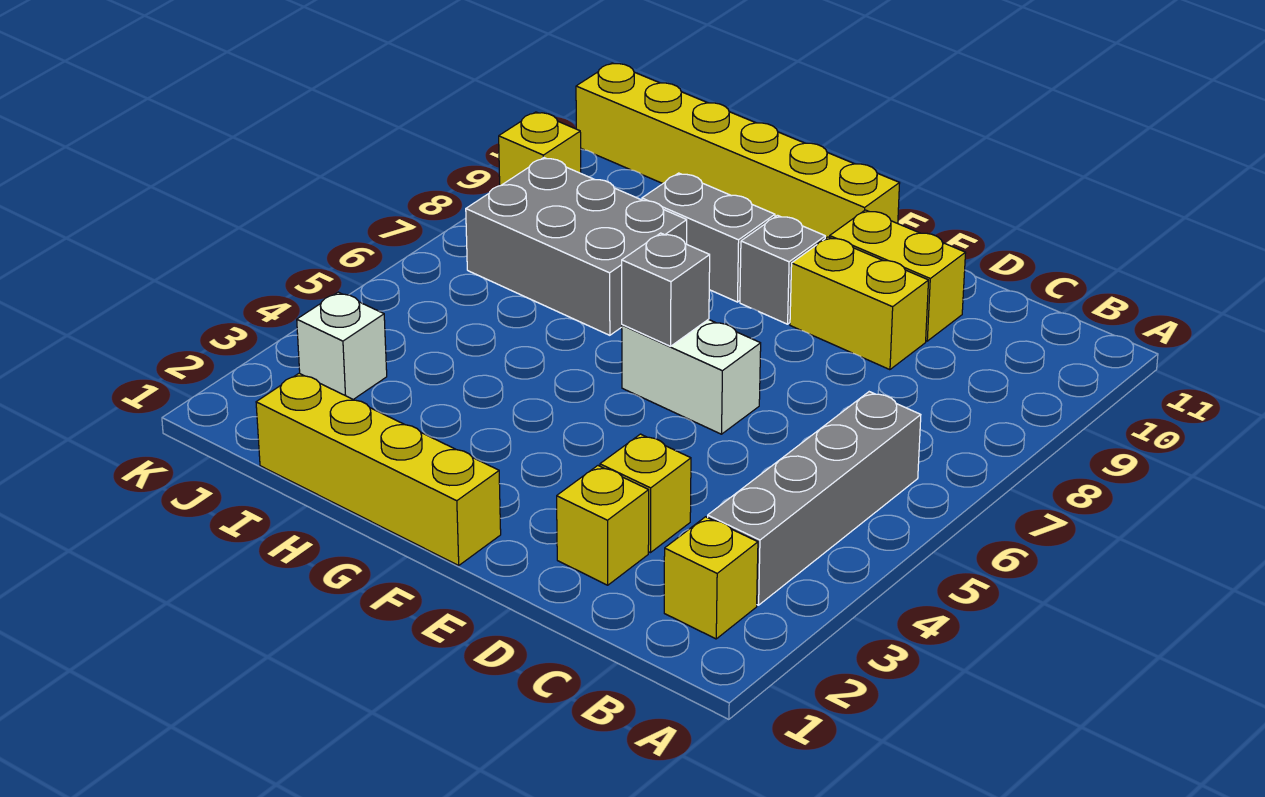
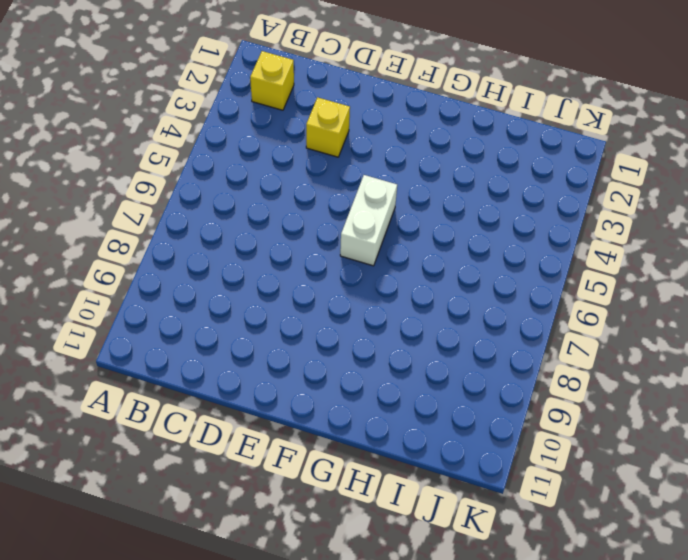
white 1x2 brick [340,175,397,266] -> white 1x2 brick turned to [622,319,761,434]
none -> grey 1x4 brick [708,392,921,605]
none -> yellow 1x1 brick [557,466,649,585]
none -> yellow 1x2 brick [790,237,929,370]

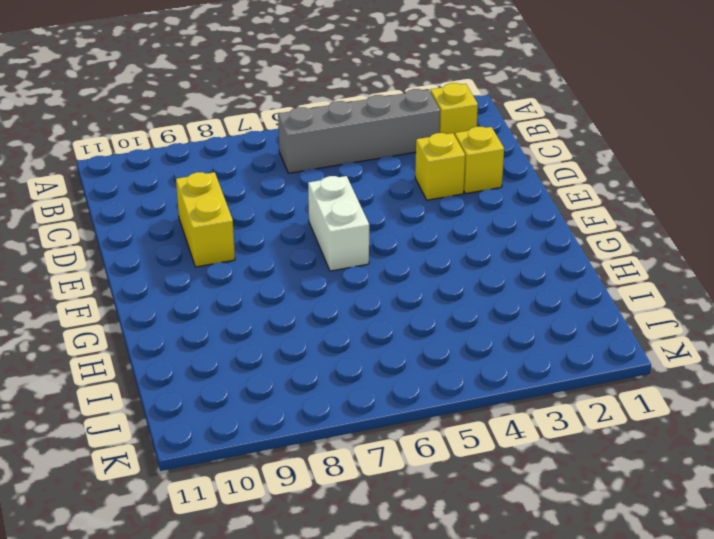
none -> yellow 1x2 brick [830,210,966,341]
none -> yellow 1x4 brick [256,373,501,565]
none -> grey 1x1 brick [740,215,825,324]

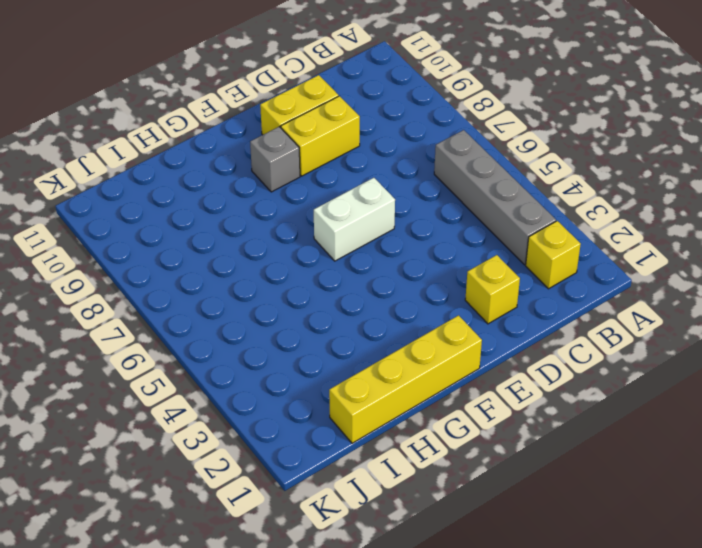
none -> yellow 1x1 brick [600,434,691,553]
none -> yellow 1x6 brick [576,63,900,238]
none -> grey 1x2 brick [642,173,775,302]

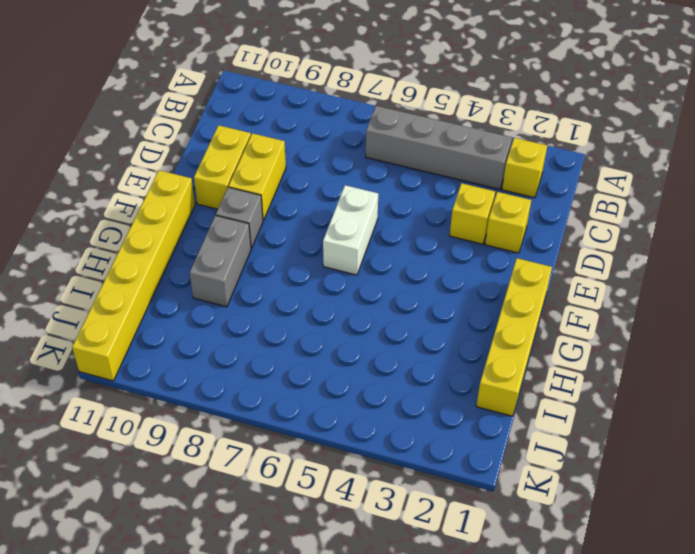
none -> grey 2x3 brick [466,158,687,335]
none -> white 1x1 brick [297,292,387,400]
none -> yellow 1x1 brick [499,112,581,186]

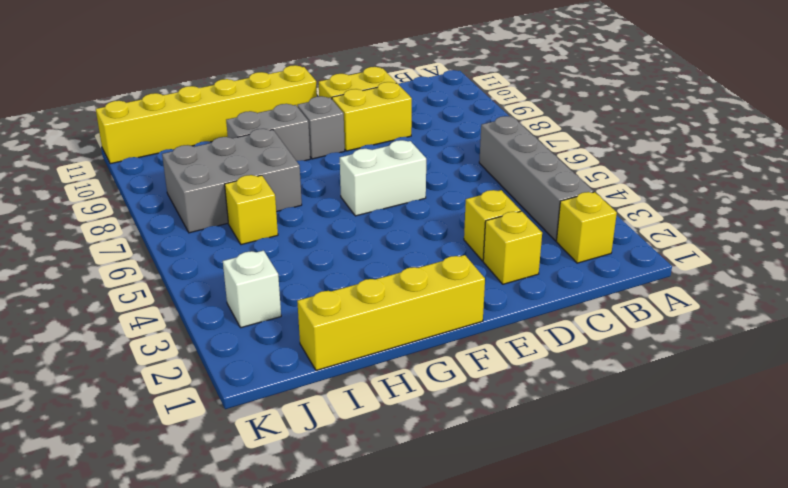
yellow 1x1 brick [225,175,278,245] -> yellow 1x1 brick moved to [499,112,581,186]
none -> grey 1x1 brick [622,233,710,346]

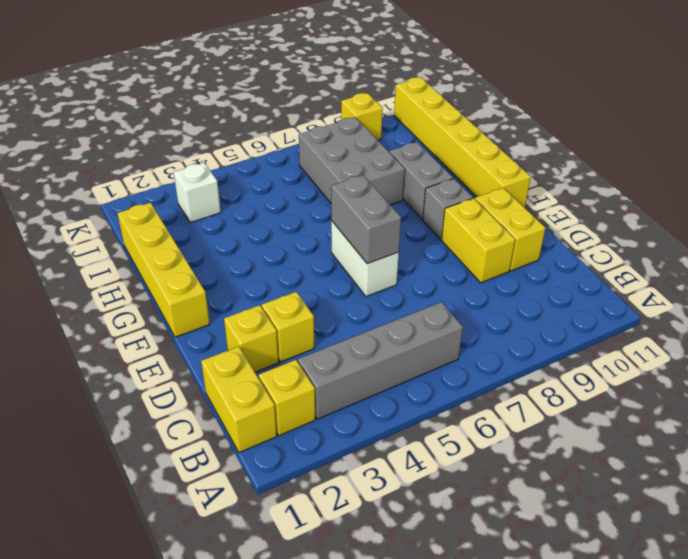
yellow 1x2 brick [201,346,277,453] -> none
grey 1x2 brick [331,175,401,264] -> grey 1x1 brick [622,233,710,346]

